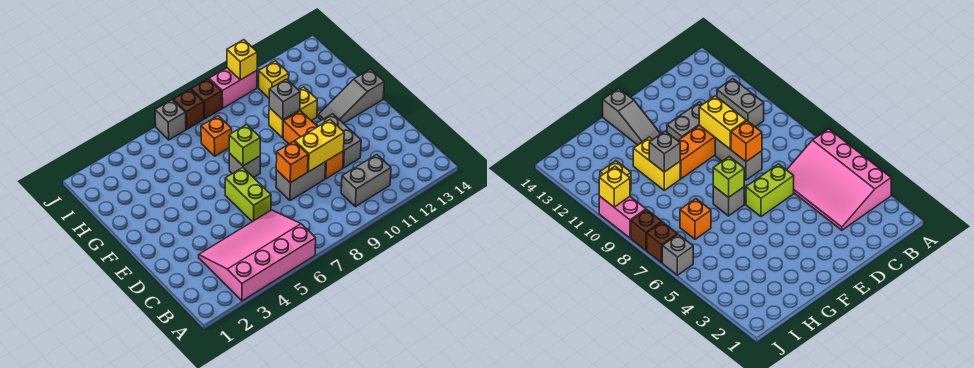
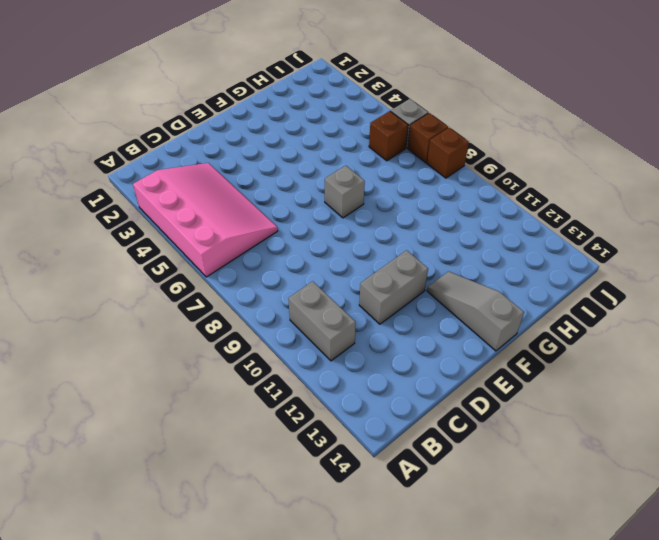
brown 1x1 brick [369,111,408,161] -> none
none -> lime 1x2 brick [225,168,271,222]
none -> grey 1x2 brick [276,162,326,201]
none -> orange 1x3 brick [283,111,343,179]

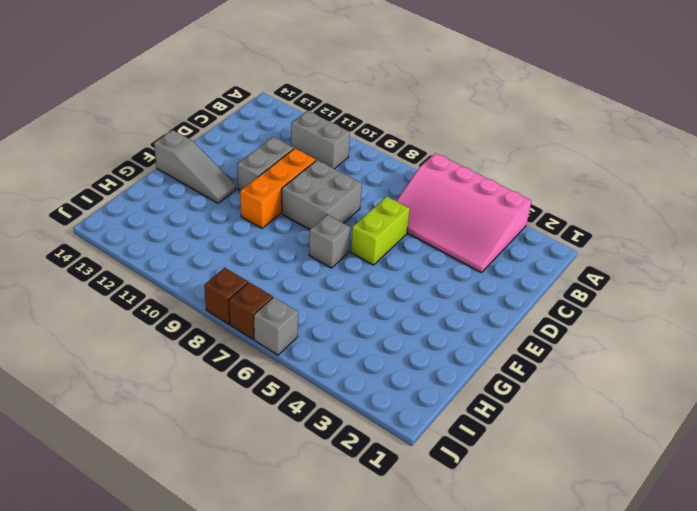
grey 2x2 brick [282,160,362,229] -> grey 1x2 brick [276,162,326,201]
none -> yellow 1x2 brick [269,87,317,138]
none -> orange 1x1 brick [201,116,232,156]
none -> yellow 1x1 brick [259,61,289,98]

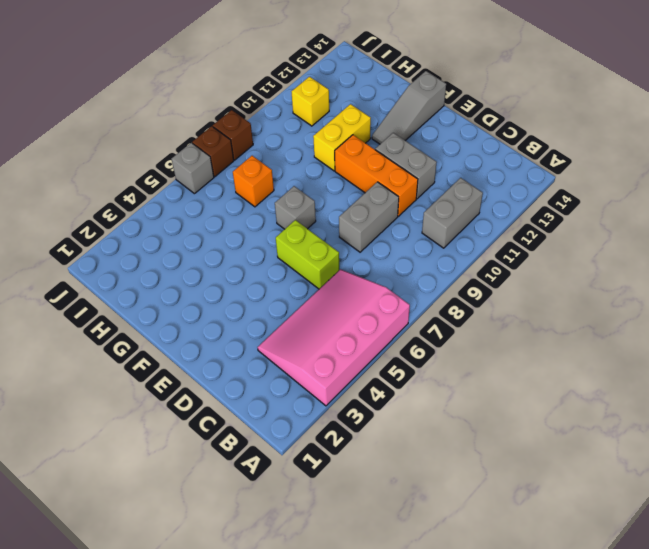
none -> pink 1x2 brick [209,68,257,108]
none -> orange 1x1 brick [276,141,308,183]
none -> yellow 1x2 brick [295,120,344,172]

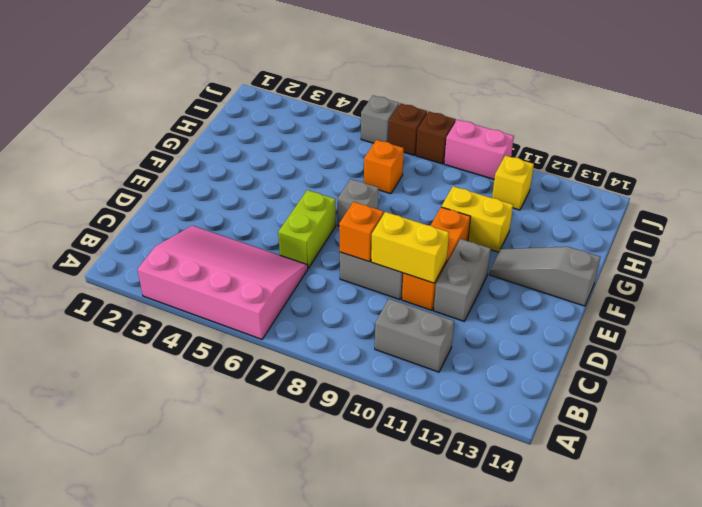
none -> lime 1x1 brick [229,125,260,166]
none -> grey 1x1 brick [269,79,300,120]
none -> yellow 1x1 brick [227,40,257,80]

